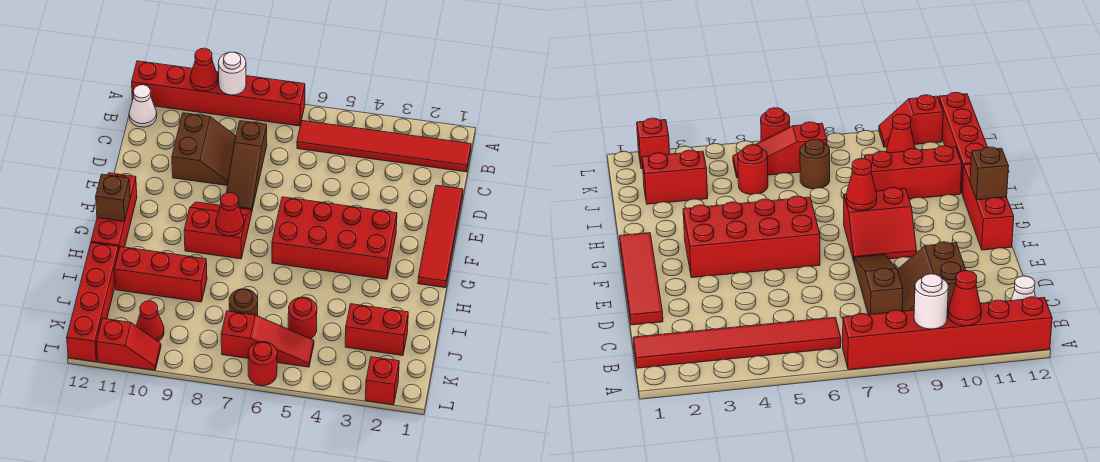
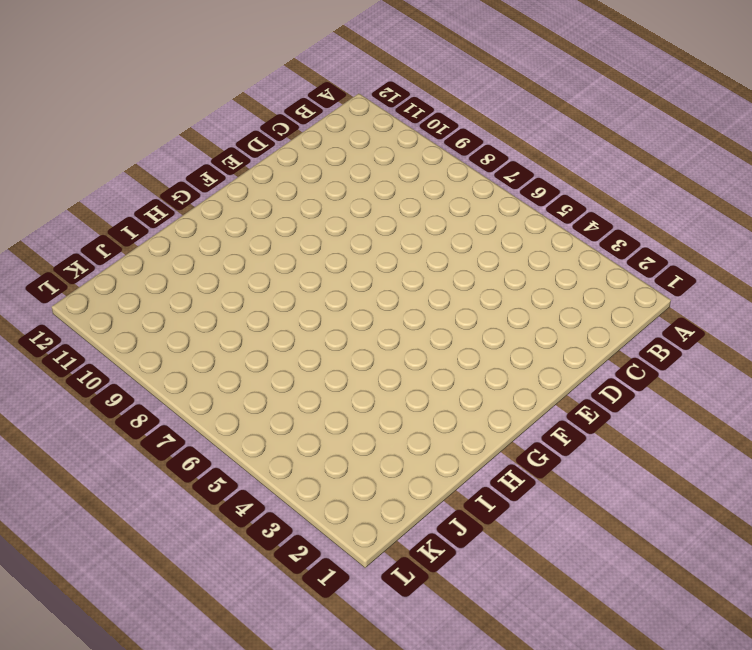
none -> red 1x6 brick [132,61,305,126]
none -> red 1x6 tile [297,121,471,172]
none -> white 1x1 cone [129,85,157,127]

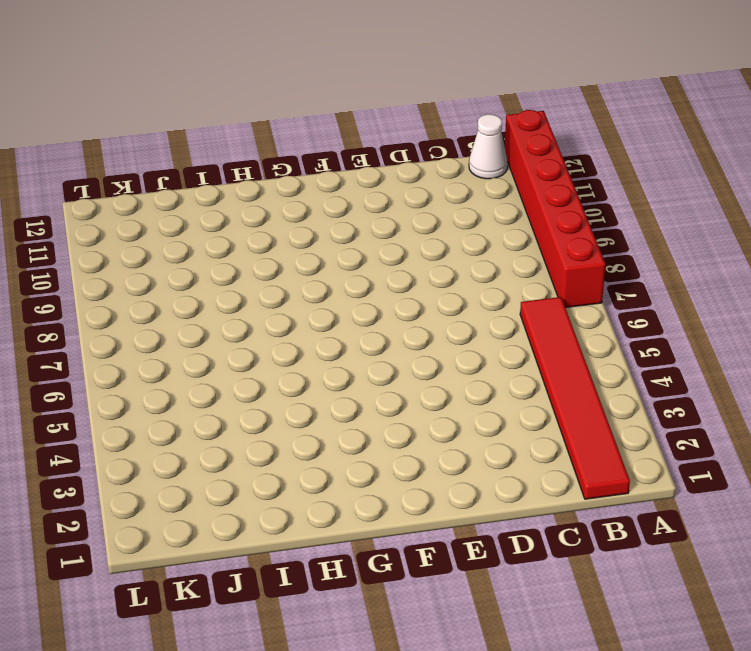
none -> brown 1x3 slope [226,121,267,210]
none -> brown 2x2 slope [172,113,236,186]
none -> red 1x4 tile [418,185,463,288]

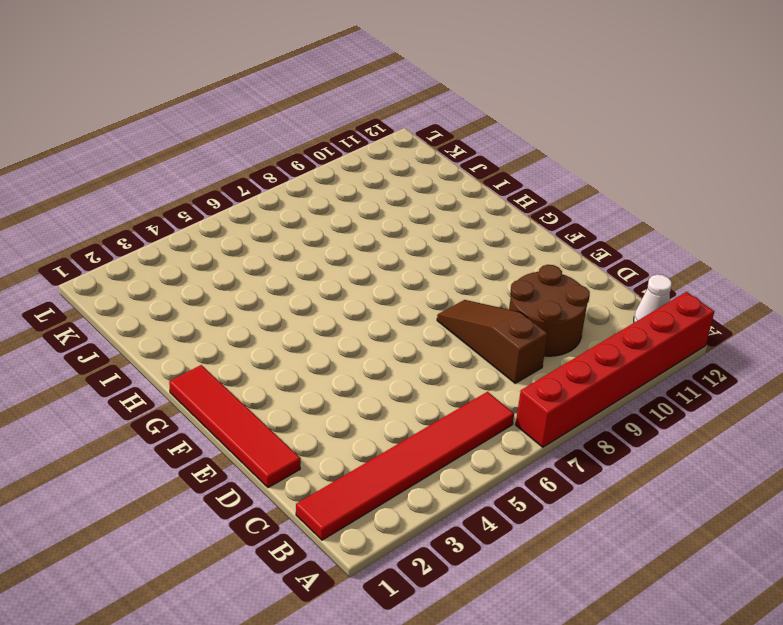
brown 2x2 round brick [509,265,590,356] -> brown 2x2 slope [172,113,236,186]
none -> red 2x4 brick [272,197,397,279]
none -> red 2x2 slope [184,202,252,259]
none -> red 1x3 brick [91,173,137,248]

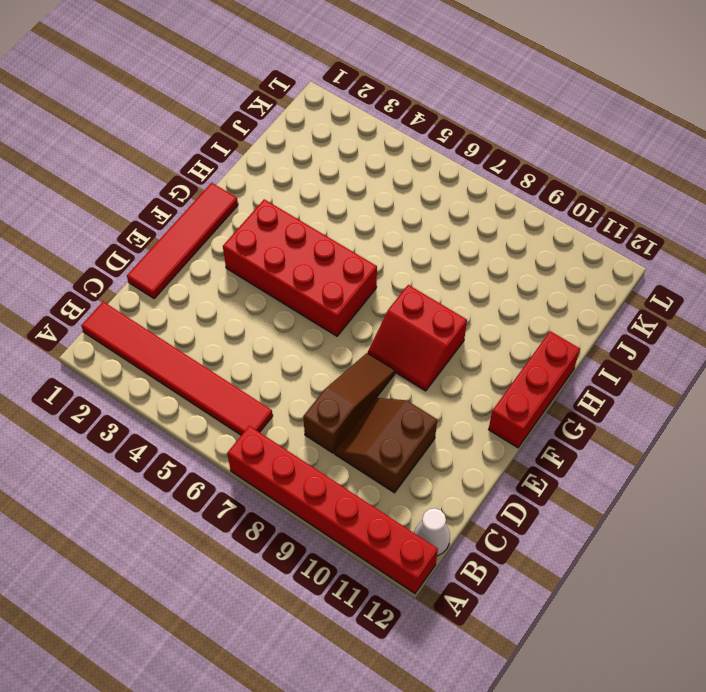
none -> red 1x3 brick [114,247,207,302]
none -> red 1x4 brick [67,243,119,362]
none -> red 1x2 brick [345,304,408,356]

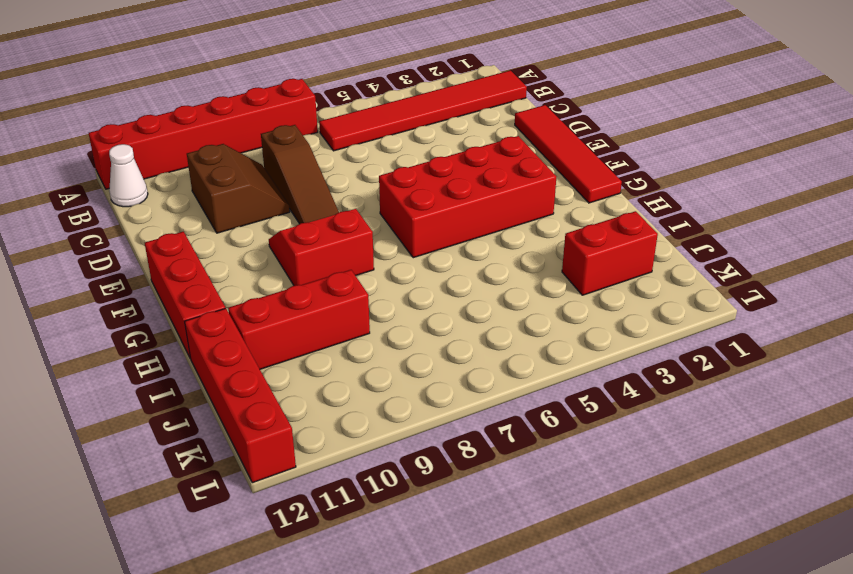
none -> red 1x1 round brick [288,297,317,339]
none -> brown 1x1 round brick [229,289,258,316]
none -> red 1x3 slope [221,311,314,367]

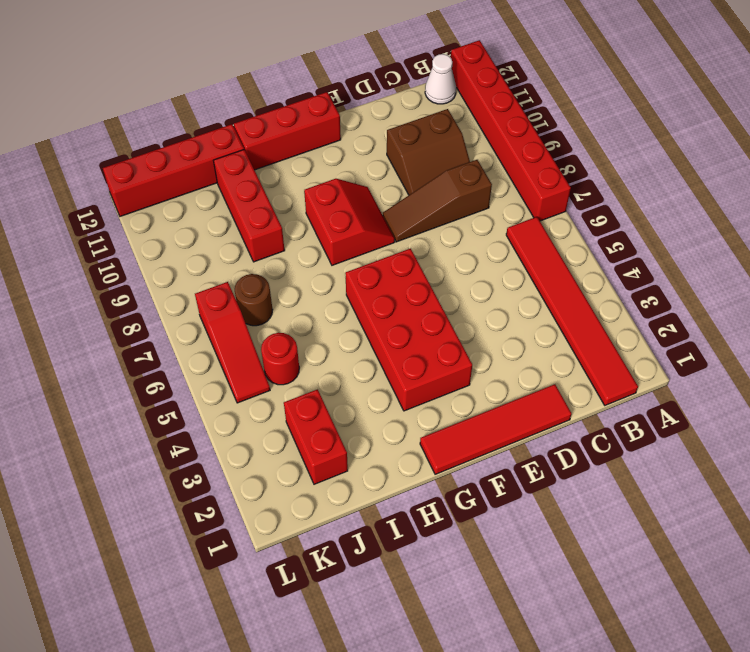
none -> red 1x1 cone [136,301,164,342]
none -> red 1x1 brick [365,357,399,405]
none -> red 1x1 round brick [248,342,277,386]

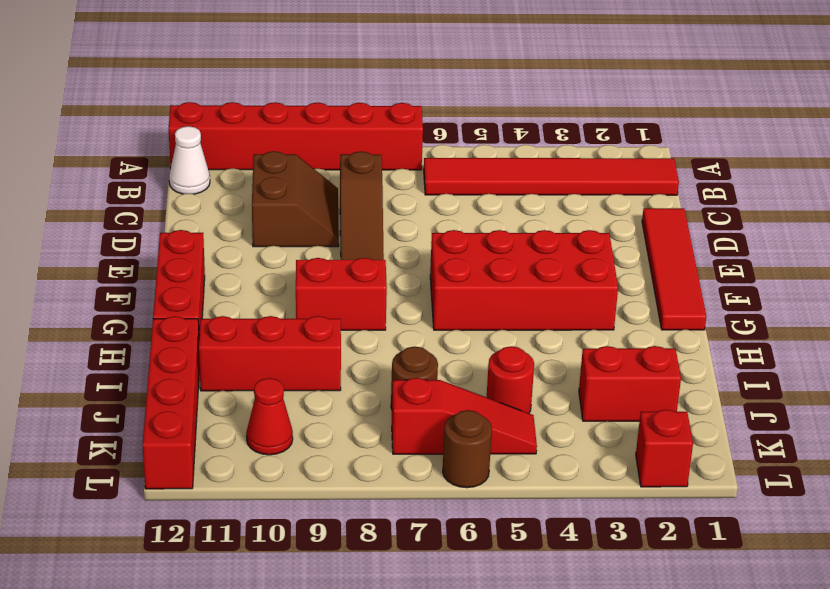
brown 1x1 round brick [443,410,492,488] -> red 1x1 round brick [248,342,277,386]
none -> red 1x2 slope [96,318,161,370]
none -> white 1x1 round brick [218,52,246,95]
none -> red 1x1 cone [190,48,218,91]

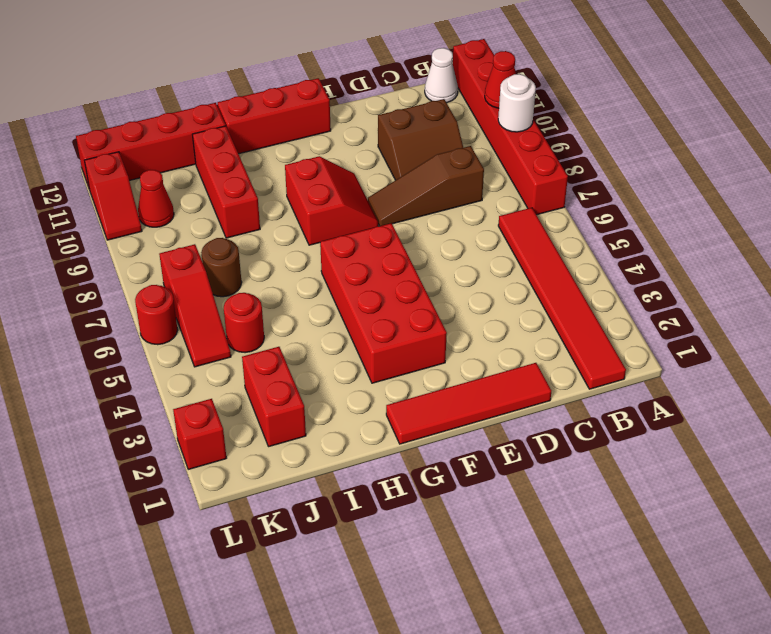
none -> red 1x1 cone [216,193,244,236]
none -> brown 1x1 brick [96,174,130,222]

